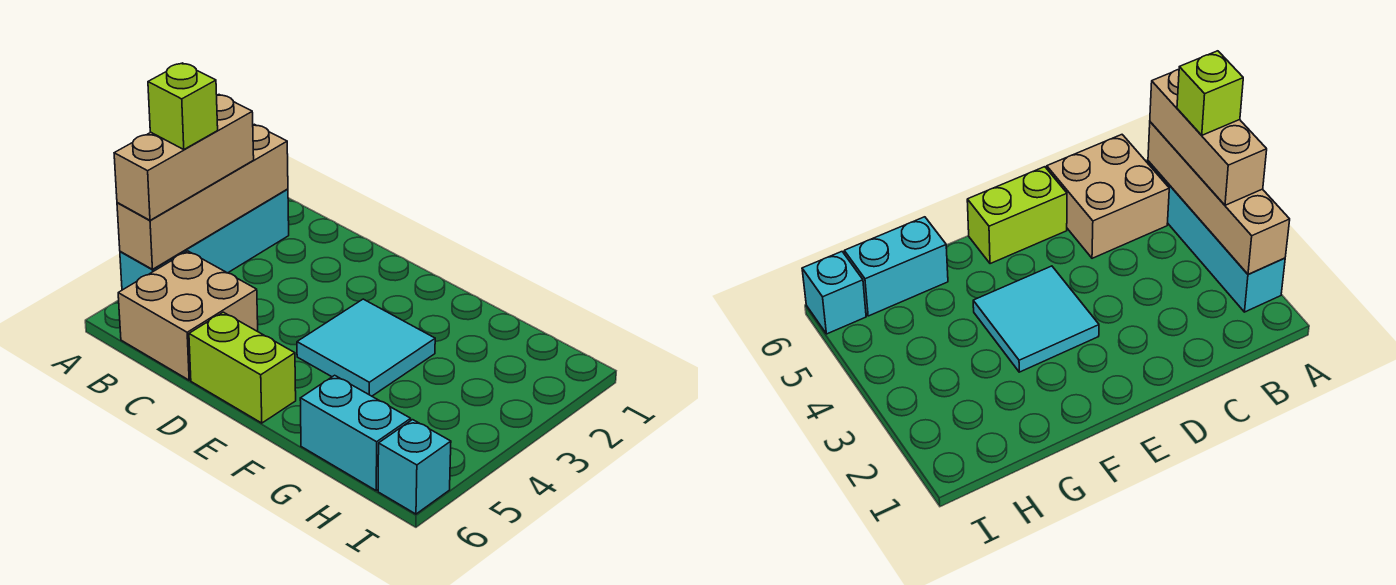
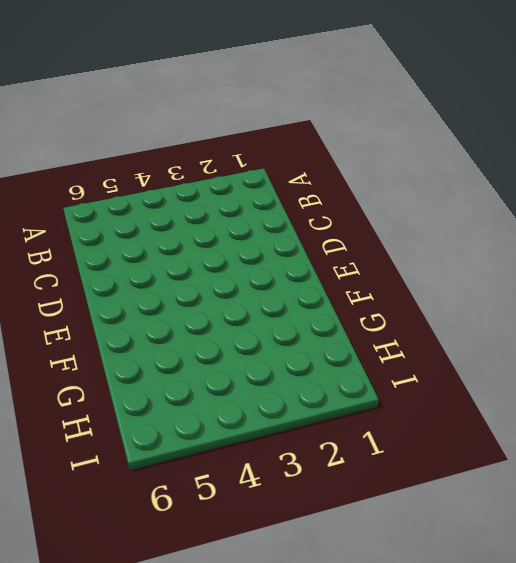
none -> cyan 1x4 brick [120,189,289,290]
none -> tan 2x2 brick [118,251,258,380]

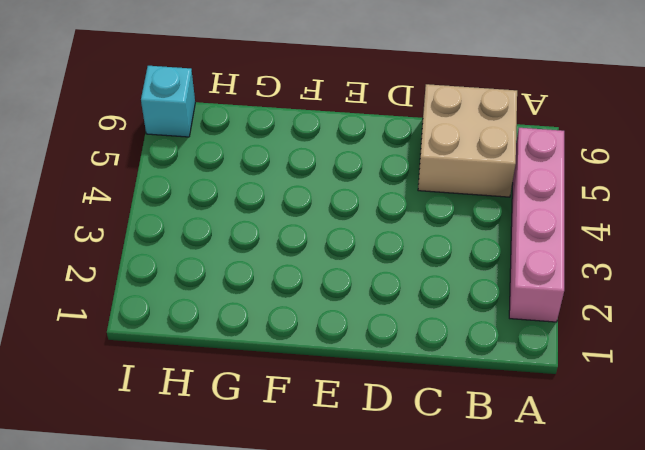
pink 1x4 brick [509,128,564,322] -> cyan 1x4 brick [120,189,289,290]
none -> lime 1x2 brick [189,312,296,423]
none -> cyan 2x2 tile [297,299,435,396]

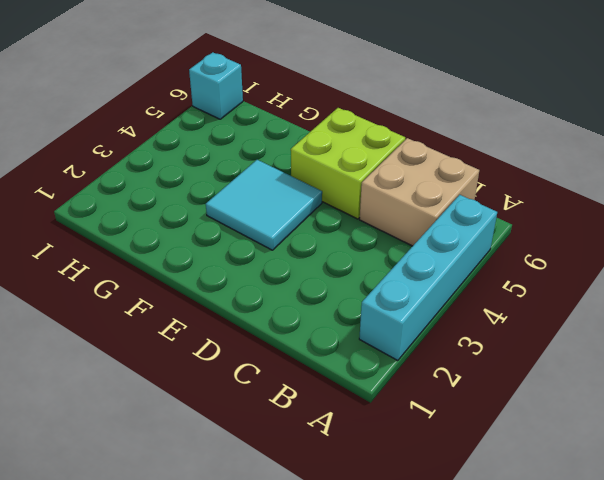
lime 2x2 brick [291,108,405,219] -> lime 1x2 brick [189,312,296,423]
none -> cyan 1x2 brick [300,375,411,491]
none -> tan 1x4 brick [117,124,288,269]

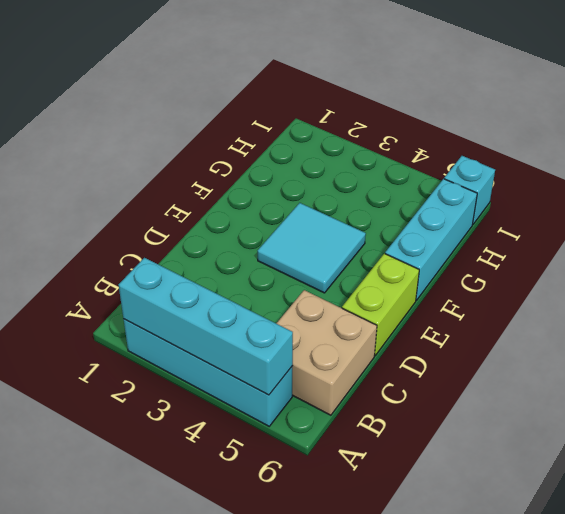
cyan 1x4 brick [119,258,293,395] -> tan 1x4 brick [117,124,288,269]
cyan 1x3 brick [385,179,477,301] -> cyan 1x2 brick [300,375,411,491]
none -> tan 1x3 brick [114,95,254,220]
none -> lime 1x1 brick [148,63,218,150]

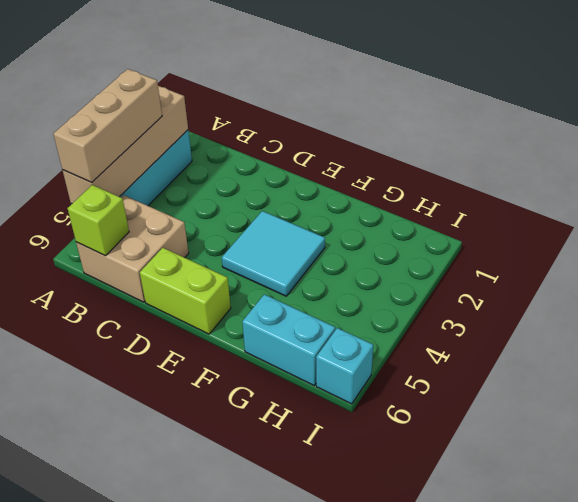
lime 1x1 brick [68,185,129,256] -> lime 1x1 brick moved to [148,63,218,150]

